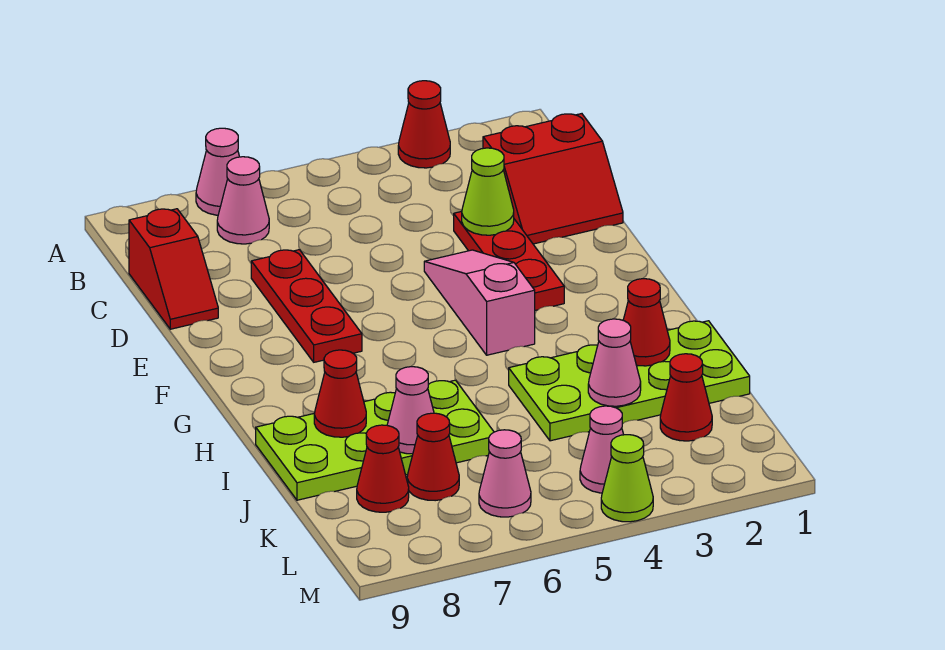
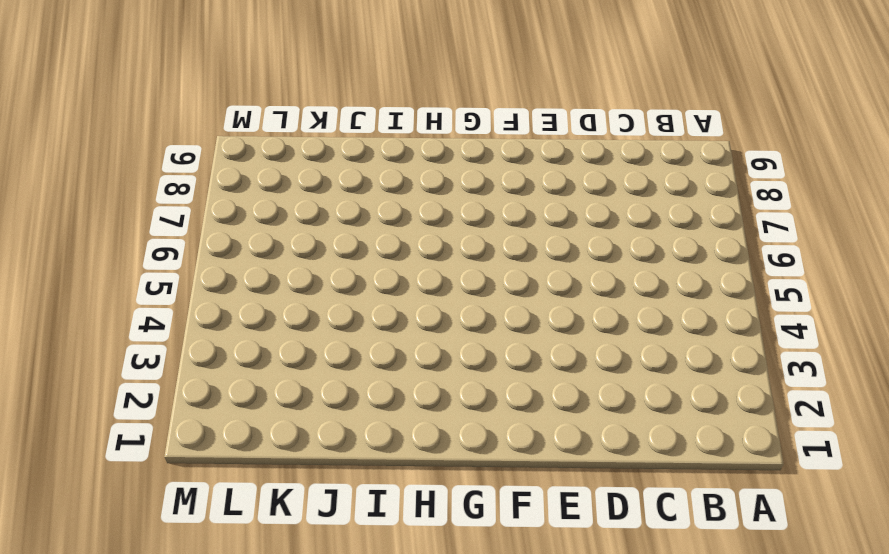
none -> red 1x1 cone [398,81,450,168]
none -> pink 1x1 cone [196,128,239,215]
none -> pink 1x1 cone [217,157,269,244]

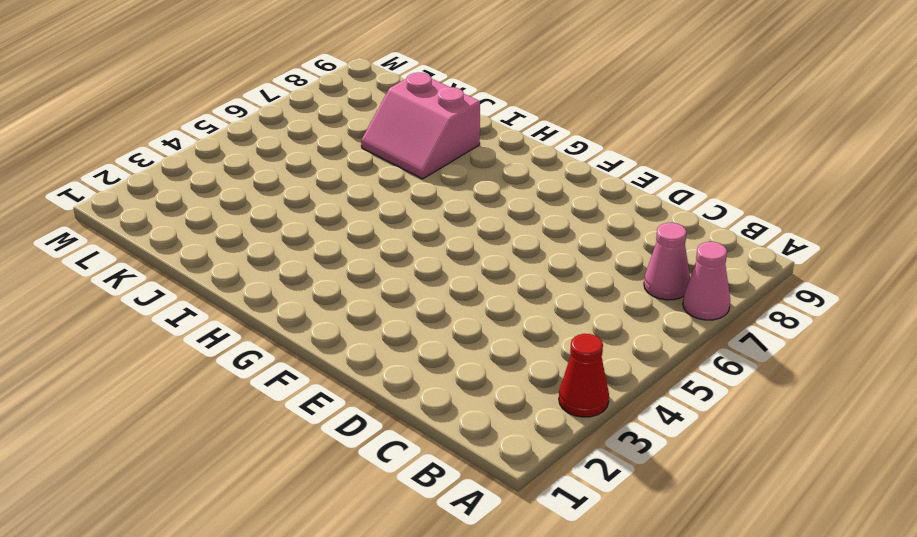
pink 2x2 slope [361,73,480,179] -> lime 2x4 plate [256,380,494,500]
none -> red 2x2 slope [483,114,623,244]
none -> red 1x2 slope [129,209,218,329]
none -> red 1x3 plate [454,211,564,310]

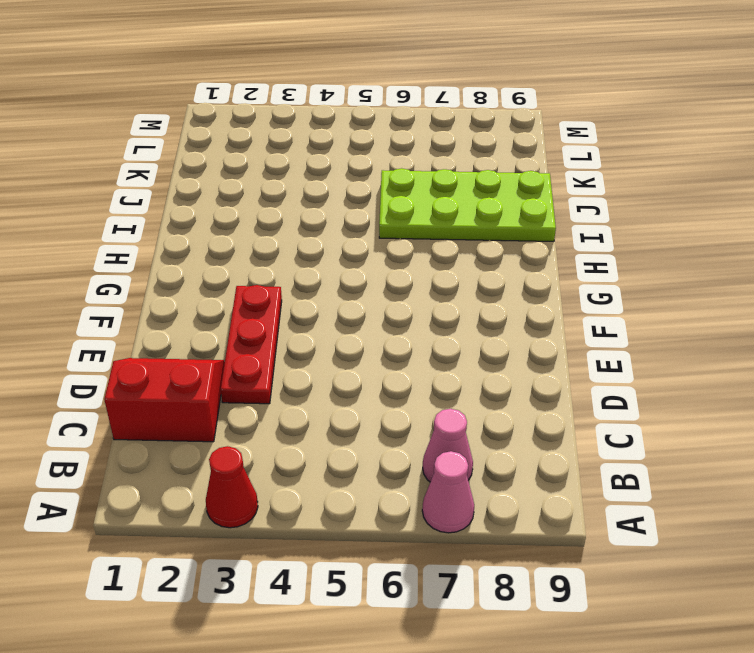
none -> red 1x2 slope [129,209,218,329]
none -> red 1x3 plate [251,250,362,362]
none -> pink 1x3 slope [424,250,535,355]

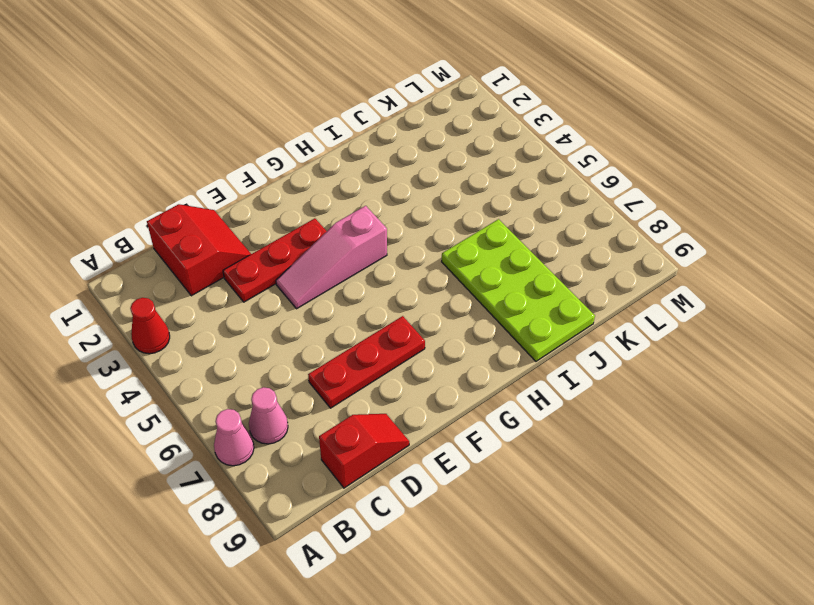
none -> lime 2x4 plate [509,321,750,441]
none -> red 1x1 cone [660,354,712,441]
none -> red 1x1 cone [407,413,459,501]

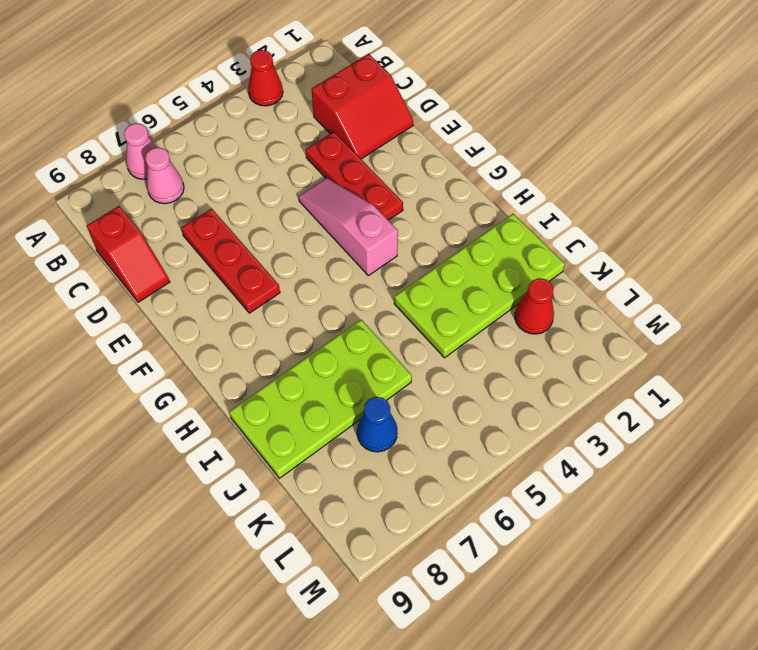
blue 1x1 cone [357,397,397,452] -> red 1x1 cone [407,413,459,501]
none -> red 1x1 cone [357,425,409,512]
none -> pink 1x1 cone [580,406,624,493]
none -> pink 1x1 cone [479,430,531,517]

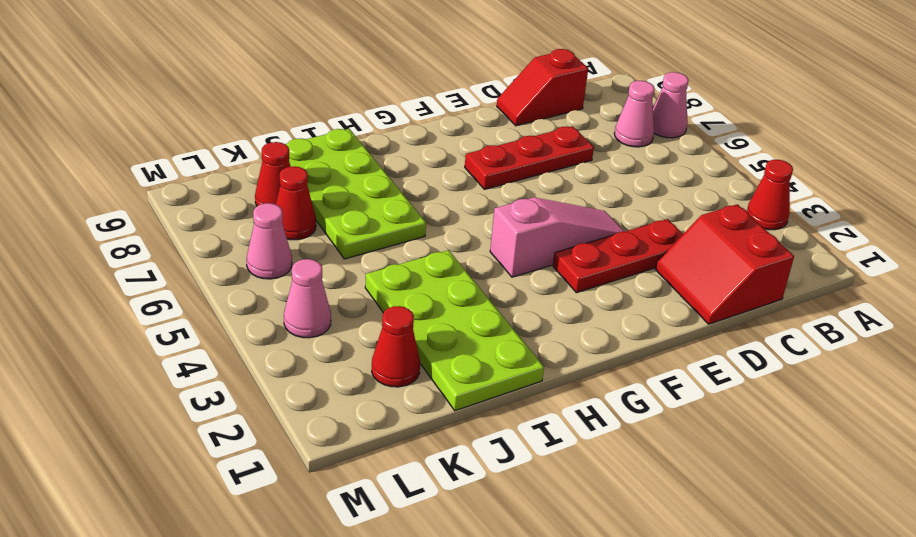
none -> lime 1x1 cone [601,435,653,522]
none -> lime 1x1 cone [462,148,514,235]
none -> red 1x1 cone [623,279,670,366]

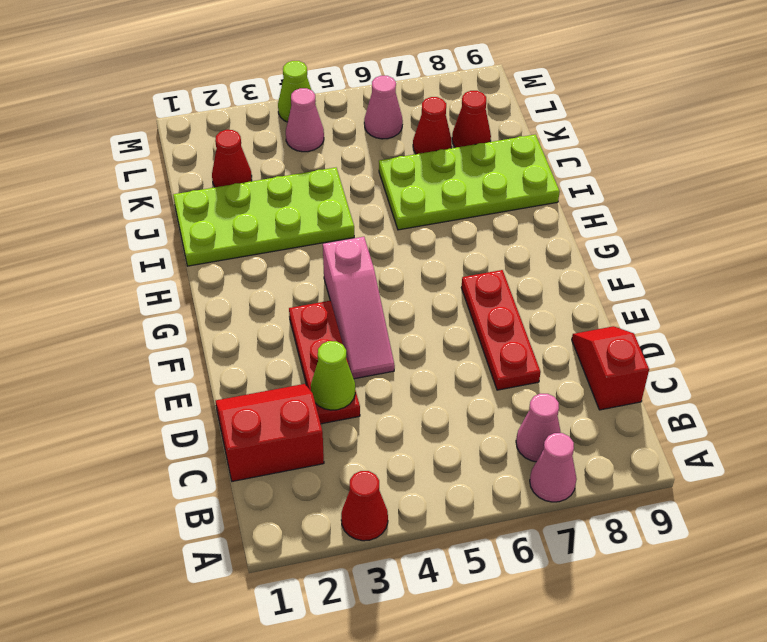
none -> red 1x1 cone [623,279,670,366]
none -> red 1x1 cone [314,350,366,437]
none -> pink 1x1 cone [588,319,641,406]

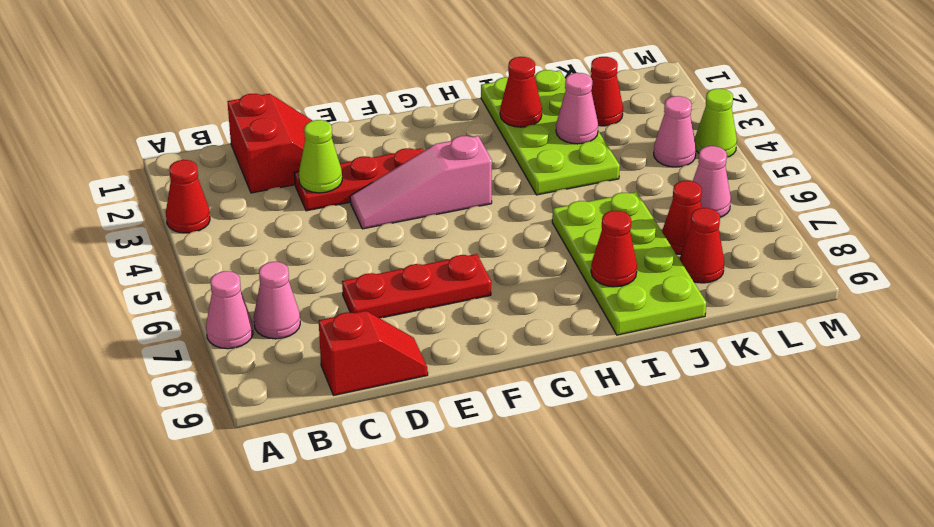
none -> pink 1x1 cone [387,367,434,454]

